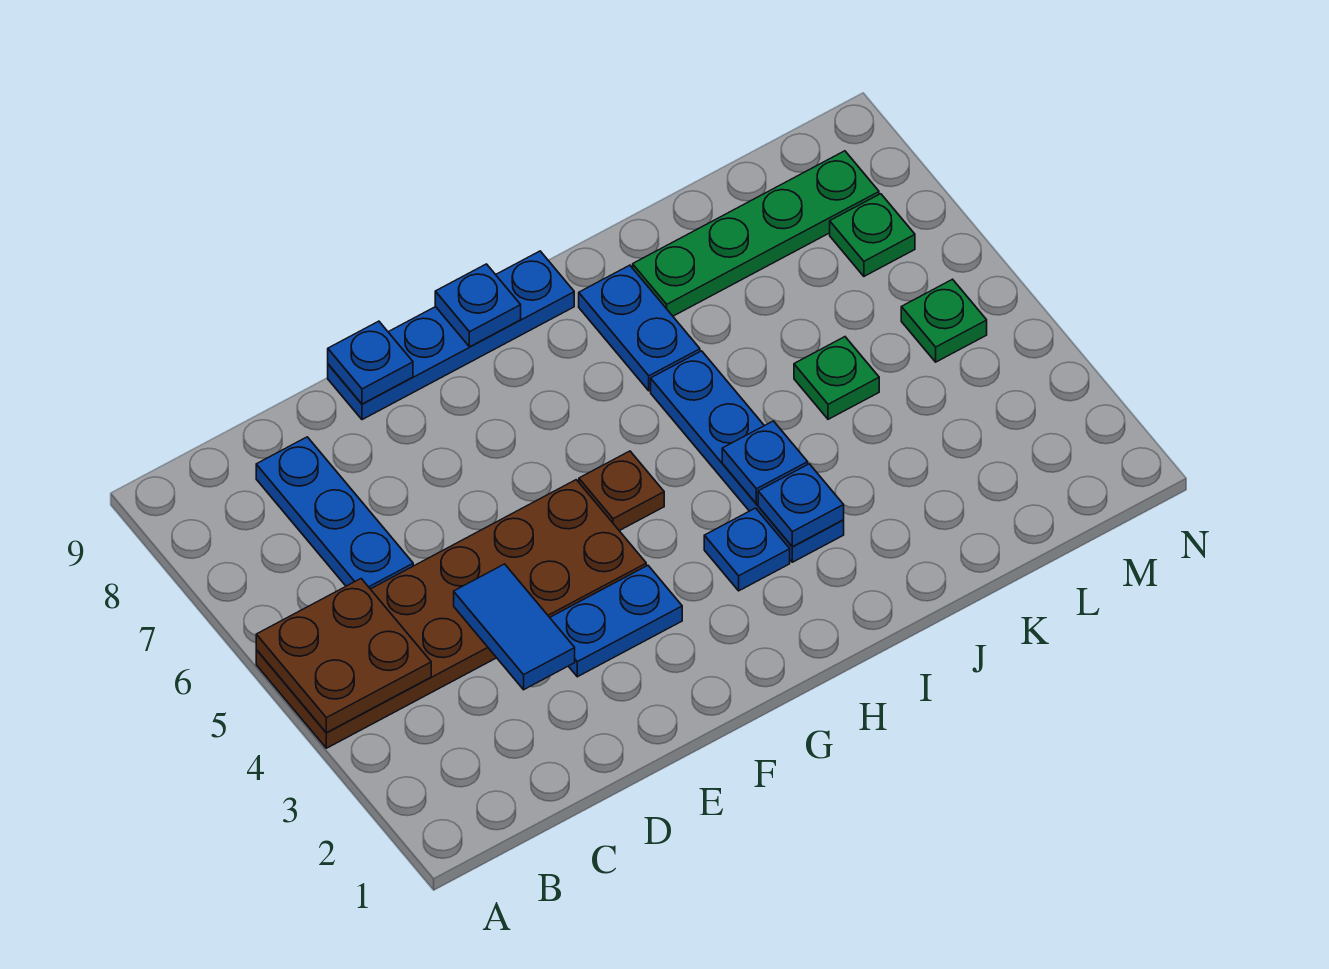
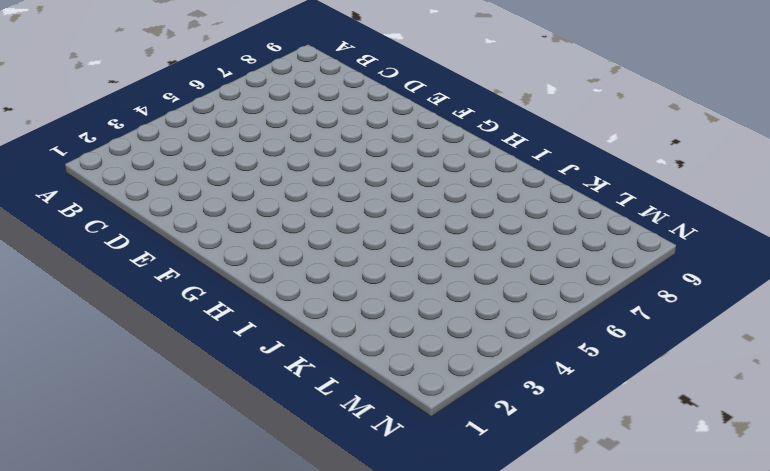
none -> brown 2x6 plate [256,480,646,748]
none -> blue 1x3 plate [256,437,413,589]
none -> blue 1x2 plate [550,565,682,677]

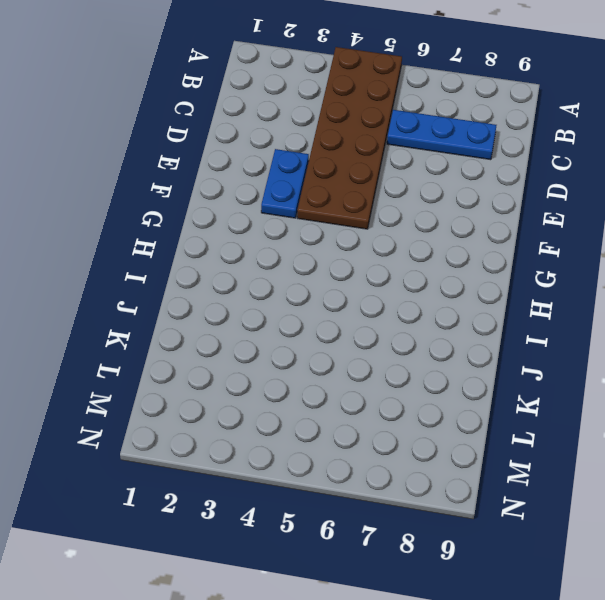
none -> blue 1x4 plate [328,251,574,420]
none -> brown 1x1 plate [579,451,664,531]
none -> blue 1x1 plate [704,508,790,591]

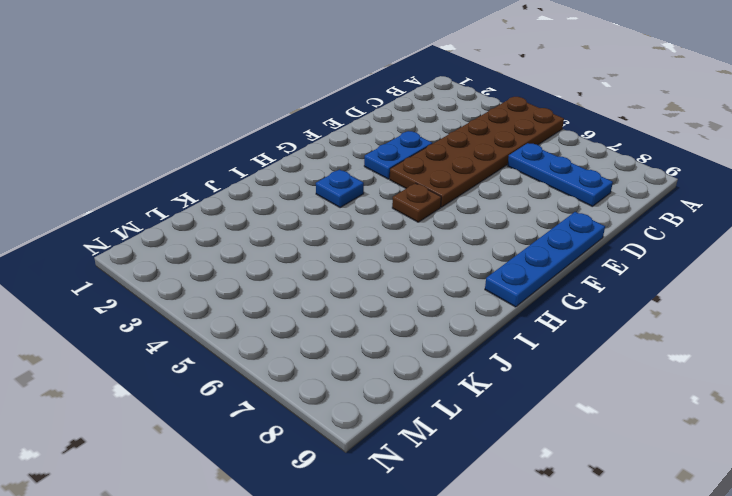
none -> blue 1x4 plate [651,351,844,562]
none -> blue 1x2 plate [579,265,700,391]
none -> green 1x4 plate [633,151,879,316]

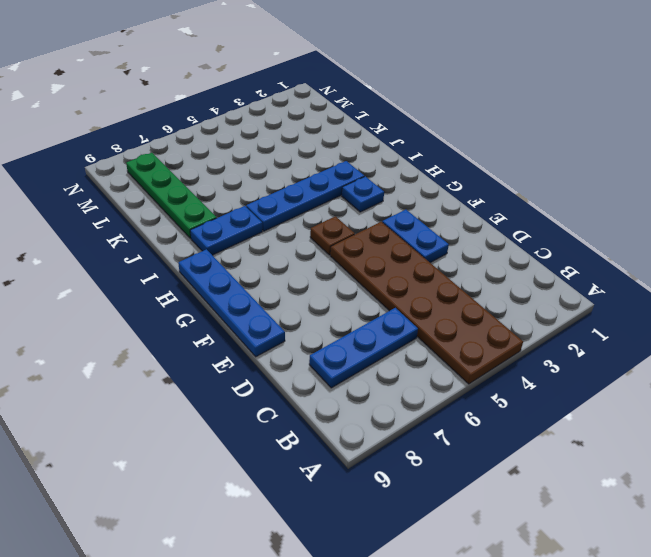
none -> green 1x1 plate [794,337,879,419]
none -> green 1x1 plate [901,279,987,362]
none -> green 1x1 plate [830,194,915,276]

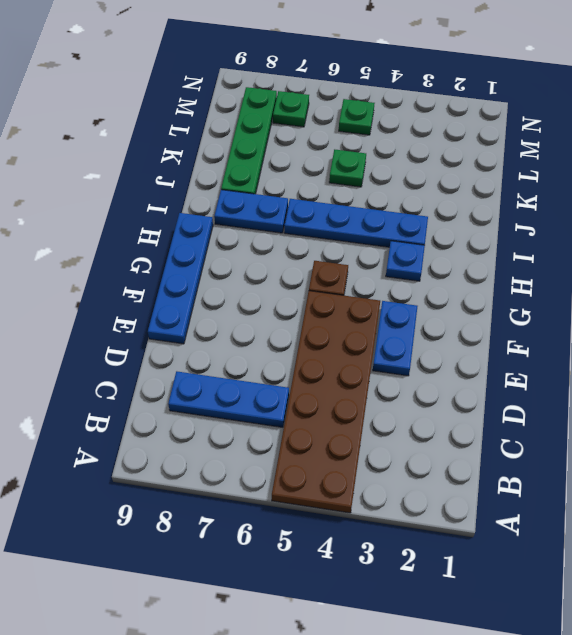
none -> brown 2x2 plate [256,579,431,733]
none -> blue 1x2 tile [454,564,575,690]
none -> blue 1x1 plate [328,321,413,404]

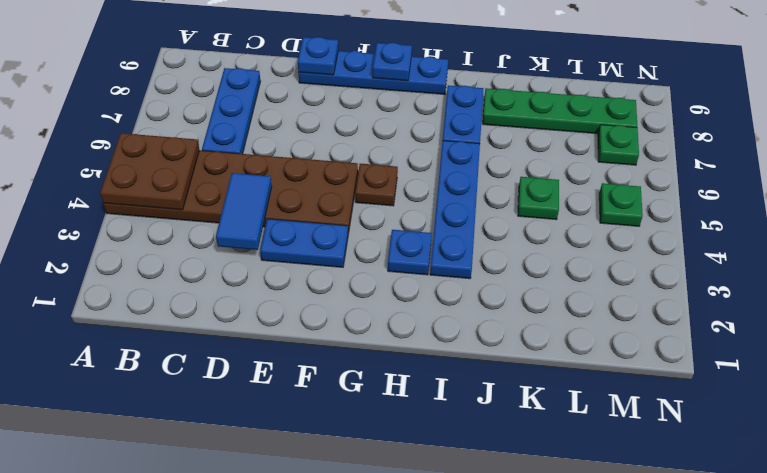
none -> blue 1x1 plate [758,464,844,547]
none -> blue 1x1 plate [722,421,808,504]

